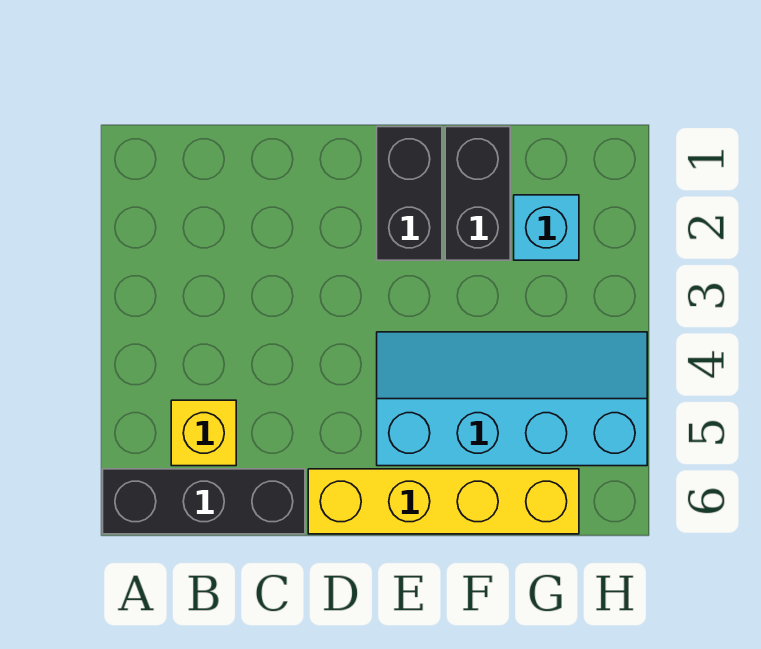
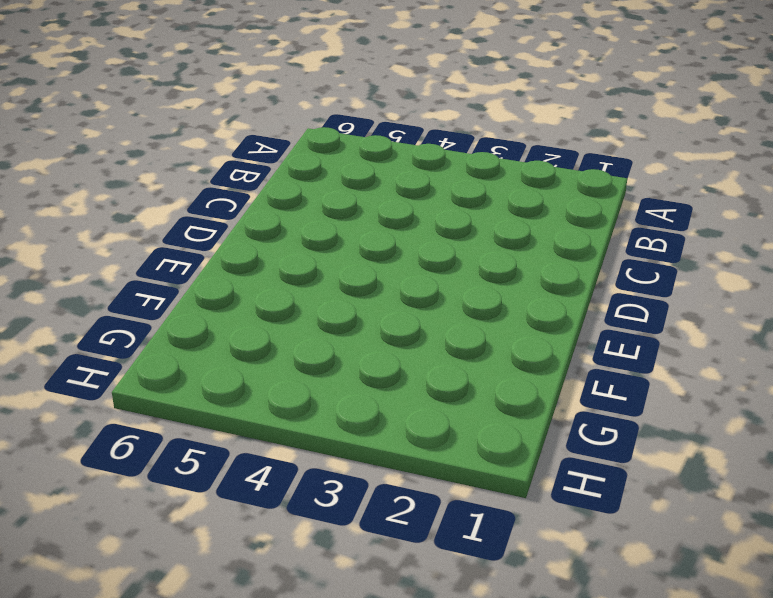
none -> black 1x3 brick [103,469,305,534]
none -> yellow 1x1 brick [171,400,236,466]

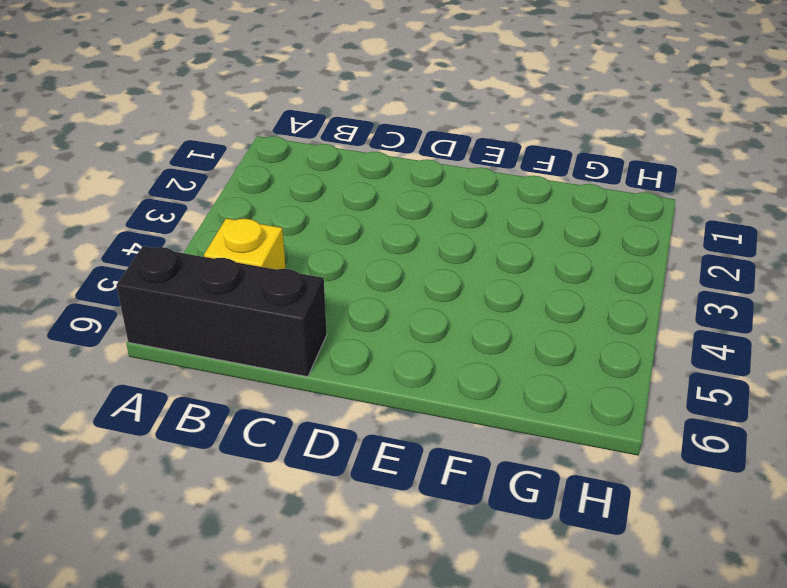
none -> yellow 1x4 brick [308,469,579,534]
none -> black 1x2 brick [377,127,442,260]

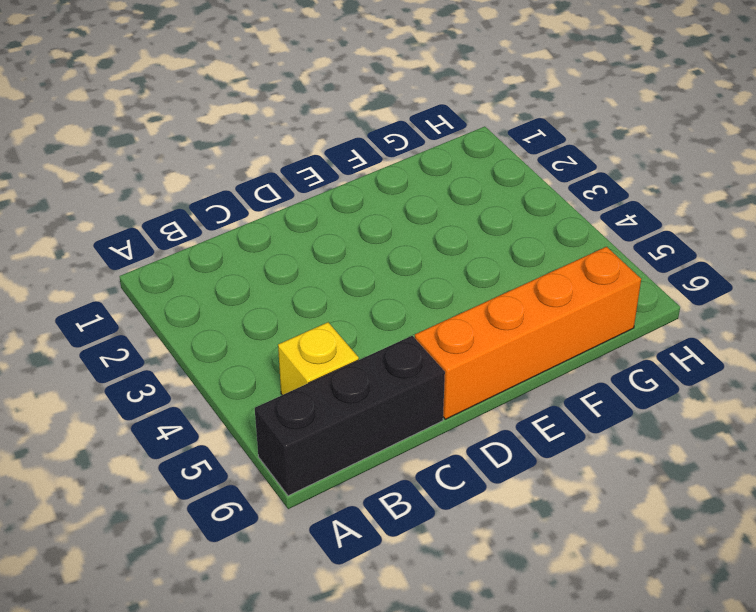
orange 1x4 brick [415,247,641,419] -> yellow 1x4 brick [308,469,579,534]
none -> black 1x2 brick [377,127,442,260]
none -> cyan 2x4 slope [377,332,647,466]

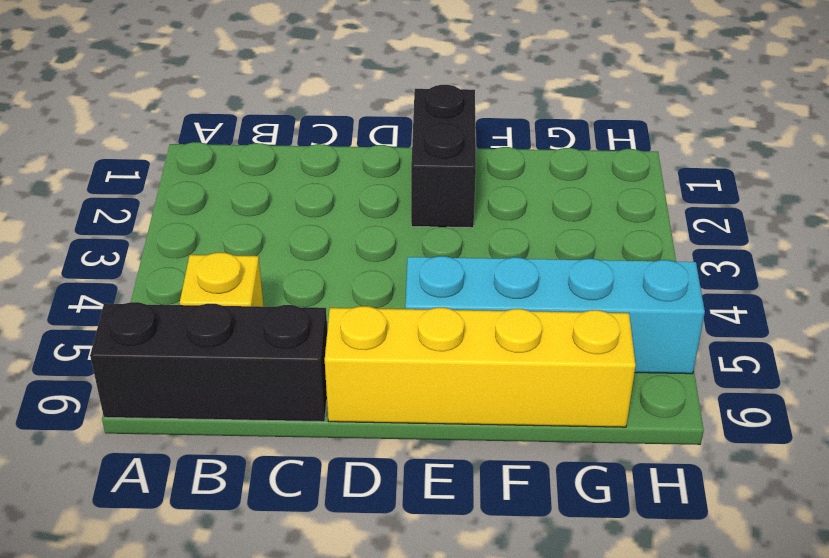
none -> black 1x2 brick [445,127,510,260]
none -> cyan 1x1 brick [514,195,579,260]

